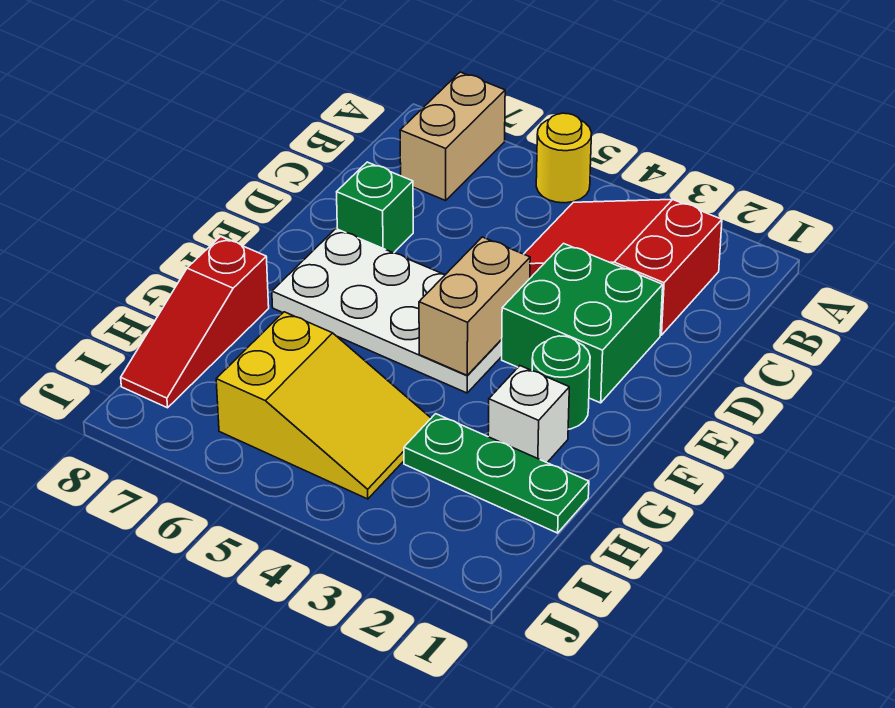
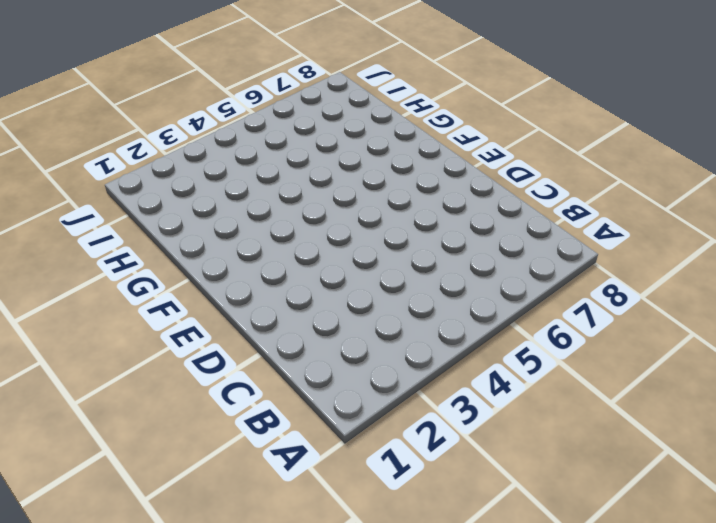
none -> yellow 1x1 round brick [536,113,592,203]
none -> tan 1x2 brick [400,72,505,200]
none -> red 2x3 slope [524,199,722,335]

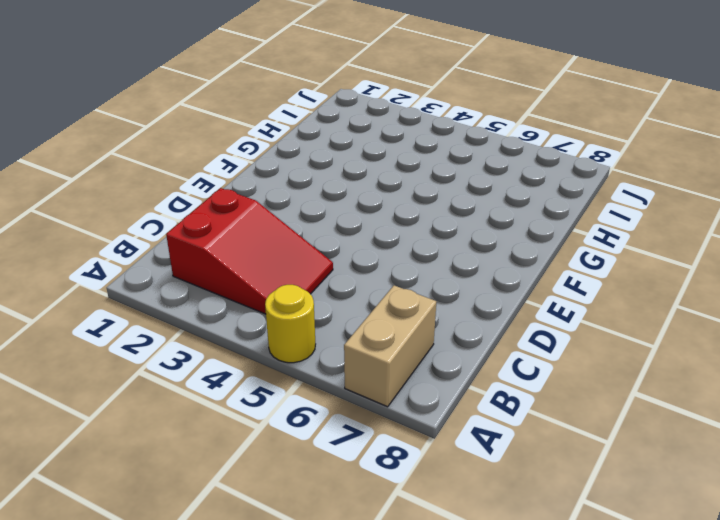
none -> green 2x2 brick [502,243,663,403]
none -> green 1x1 brick [337,162,413,253]
none -> white 2x4 plate [272,229,502,393]

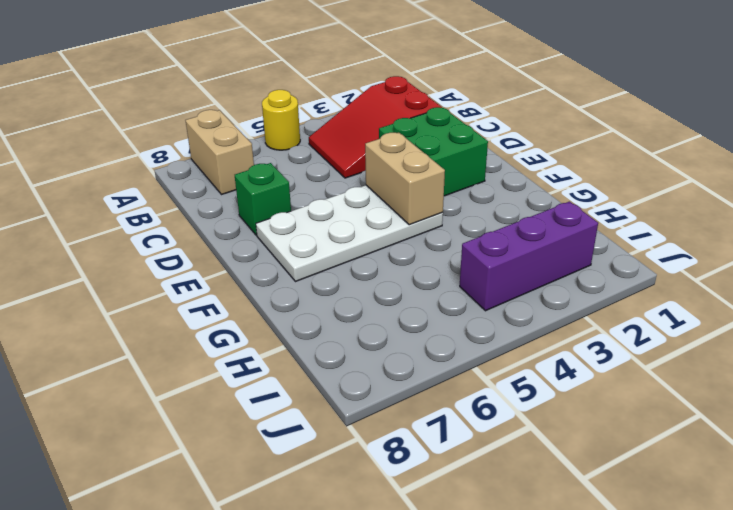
purple 1x3 brick [460,202,598,311] -> yellow 2x3 slope [216,312,431,499]
none -> green 1x1 round brick [532,336,590,429]
none -> white 1x1 brick [488,366,569,462]
none -> red 1x3 slope [121,237,269,408]

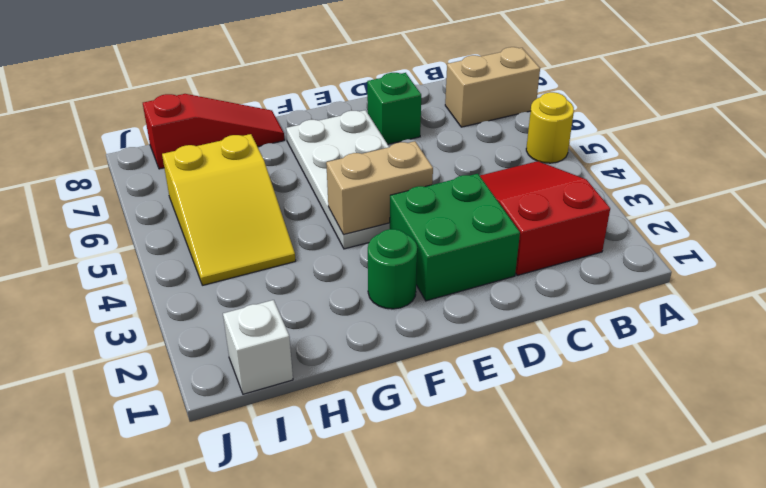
red 1x3 slope [143,94,284,169] -> red 1x3 slope turned to [121,237,269,408]
white 1x1 brick [223,300,293,394] -> white 1x1 brick moved to [488,366,569,462]
none -> green 1x3 plate [404,414,589,533]

